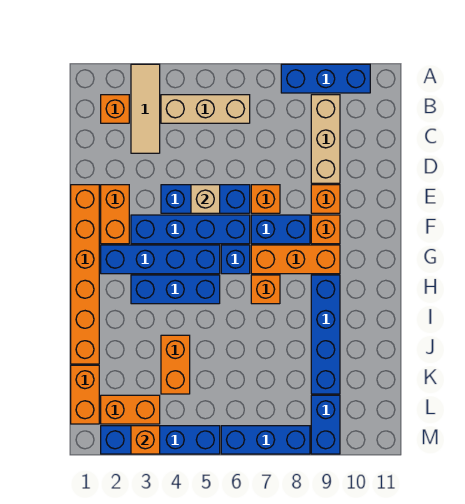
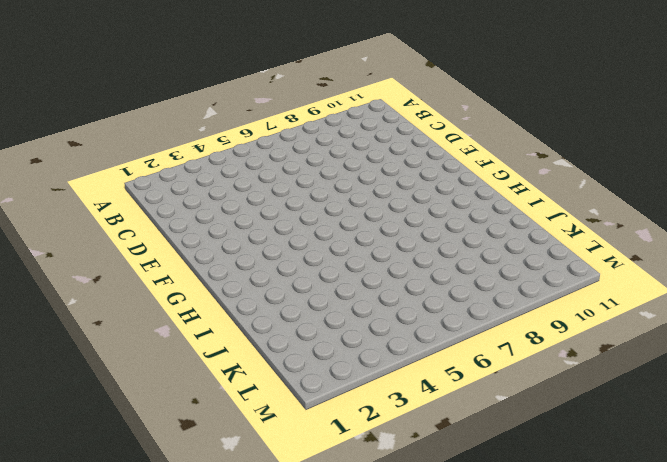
none -> tan 1x3 tile [131,64,160,153]
none -> blue 1x3 brick [281,64,370,93]
none -> orange 1x1 brick [101,95,129,123]

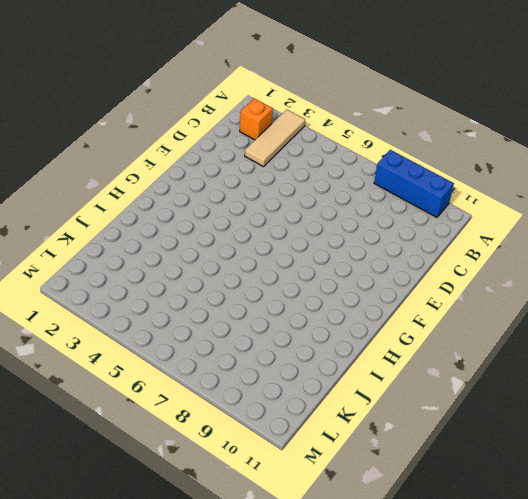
none -> tan 1x3 brick [161,95,250,123]
none -> tan 1x3 brick [311,95,340,183]
none -> orange 1x6 brick [71,185,99,364]

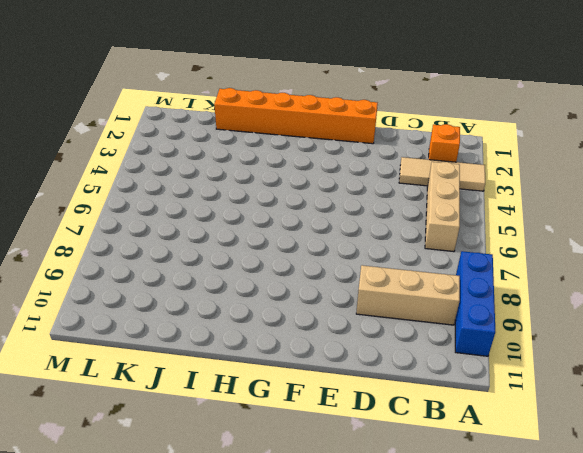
none -> orange 1x2 brick [101,185,129,244]
none -> blue 1x3 brick [161,185,250,213]
none -> orange 1x1 brick [251,185,280,213]

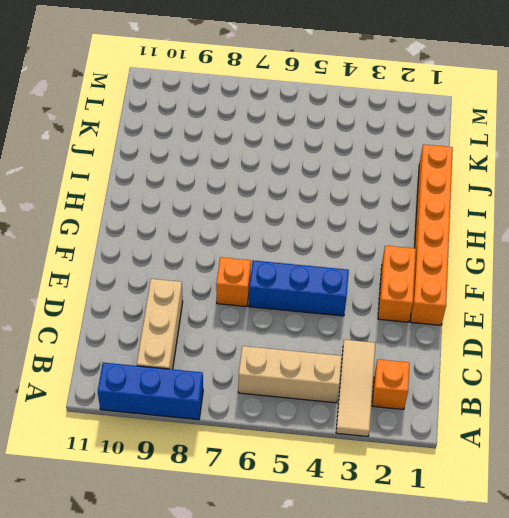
none -> orange 1x1 brick [311,185,340,213]
none -> blue 1x4 brick [131,215,250,244]
none -> blue 1x2 brick [251,215,310,244]

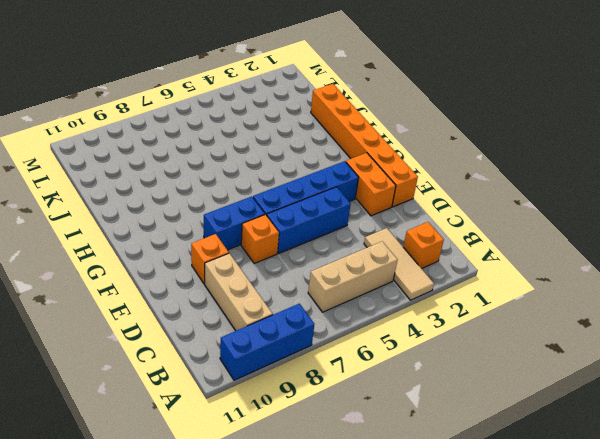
none -> orange 1x1 brick [311,215,340,244]
none -> blue 1x4 brick [101,245,220,274]
none -> blue 1x1 brick [221,245,250,274]

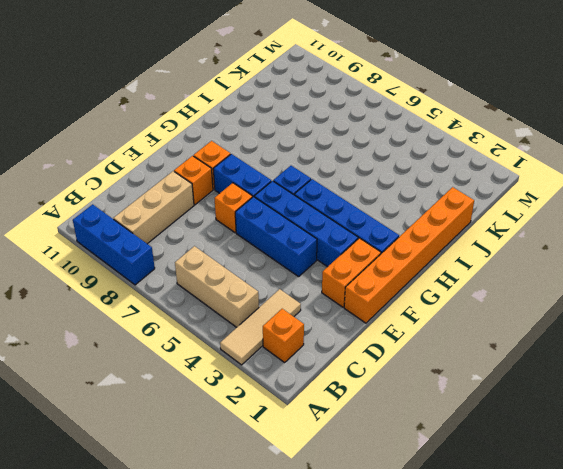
none -> orange 1x3 brick [251,245,340,274]
none -> blue 1x3 brick [131,275,220,304]
none -> orange 1x1 brick [251,275,280,304]

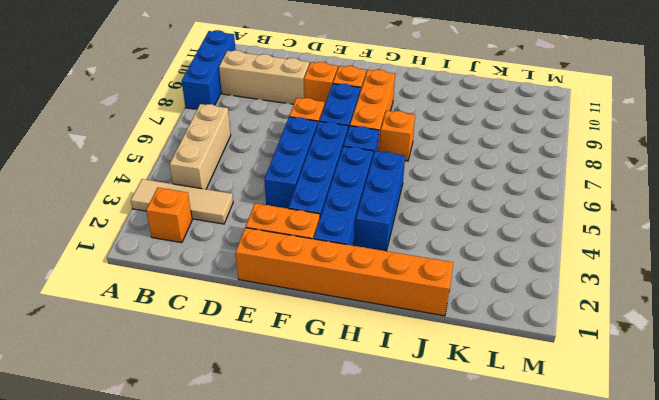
none -> blue 1x4 brick [311,275,340,394]
none -> orange 1x2 brick [161,335,190,394]
none -> orange 1x2 brick [71,365,99,424]

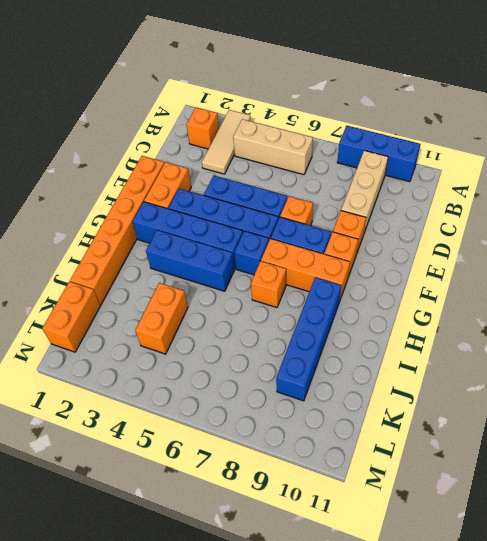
none -> orange 1x2 brick [101,395,160,424]
none -> blue 1x2 brick [311,395,340,454]
none -> blue 1x4 brick [101,426,220,454]

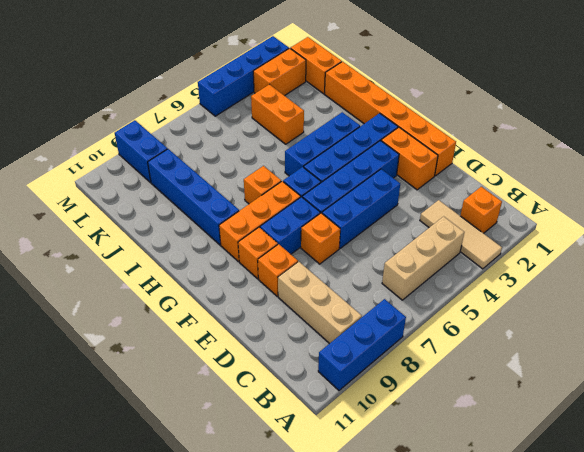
none -> blue 1x3 brick [221,426,310,454]
none -> tan 1x1 brick [191,185,220,213]
none -> orange 1x1 brick [131,426,160,454]

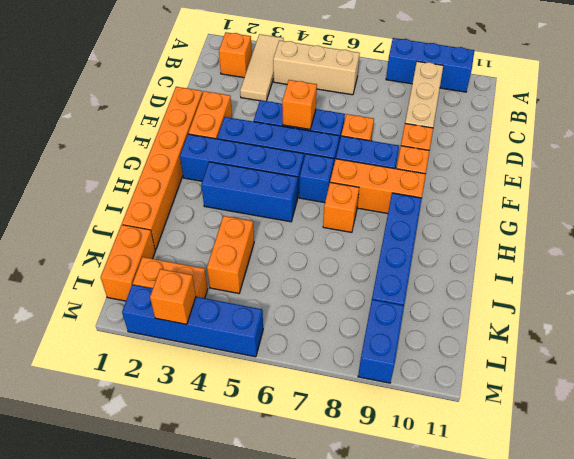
orange 1x1 brick [282,80,317,129] -> tan 1x1 brick [191,185,220,213]
none -> blue 1x3 brick [221,426,310,454]

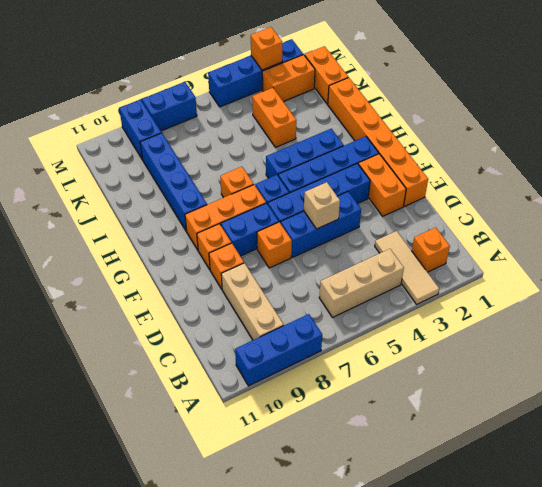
blue 1x2 brick [142,82,197,131] -> blue 1x3 brick [221,426,310,454]

